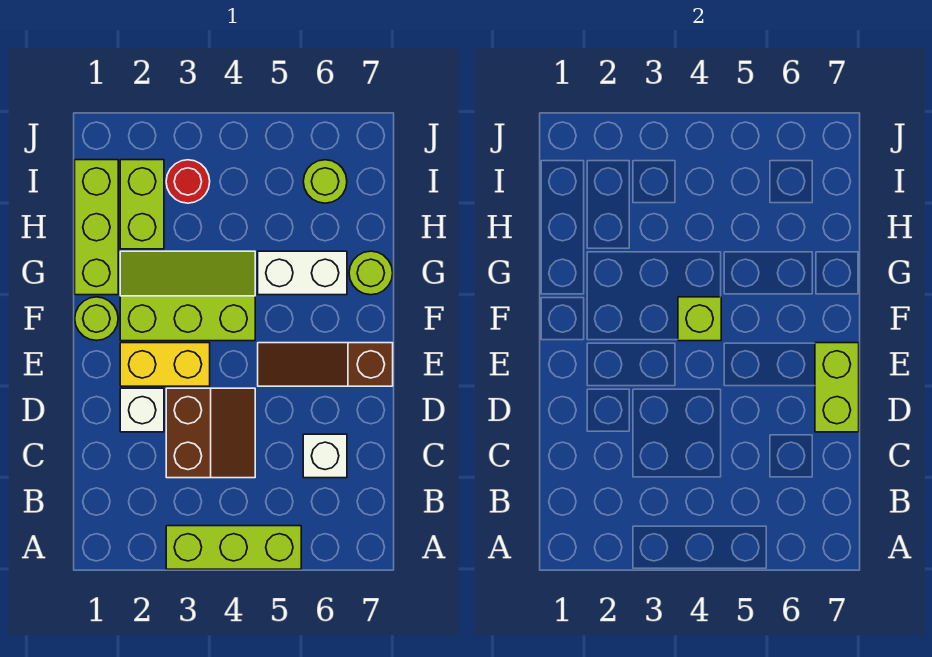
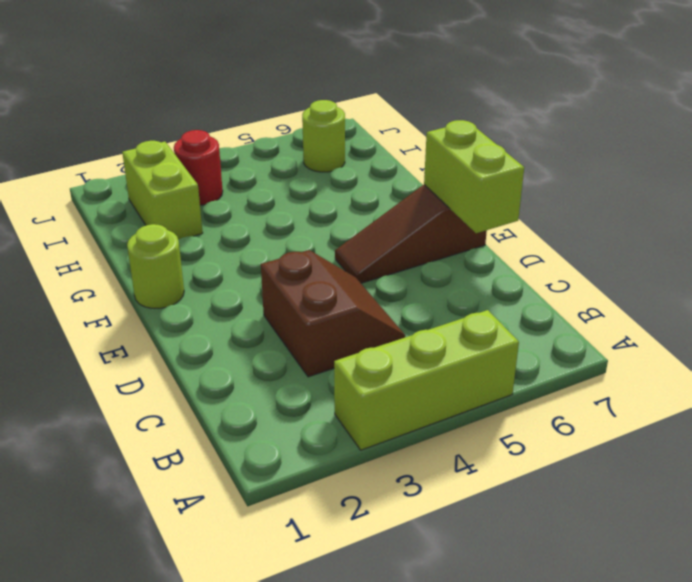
none -> white 1x1 brick [303,434,347,478]
none -> white 1x1 brick [120,388,164,432]
none -> yellow 1x2 brick [120,343,210,386]

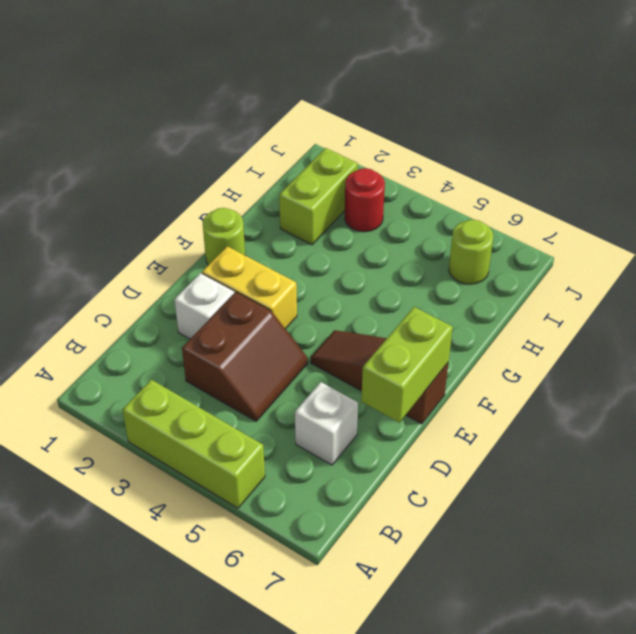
none -> lime 2x3 slope [120,251,255,341]
none -> lime 1x3 brick [75,160,118,295]
none -> white 1x2 brick [258,251,347,295]

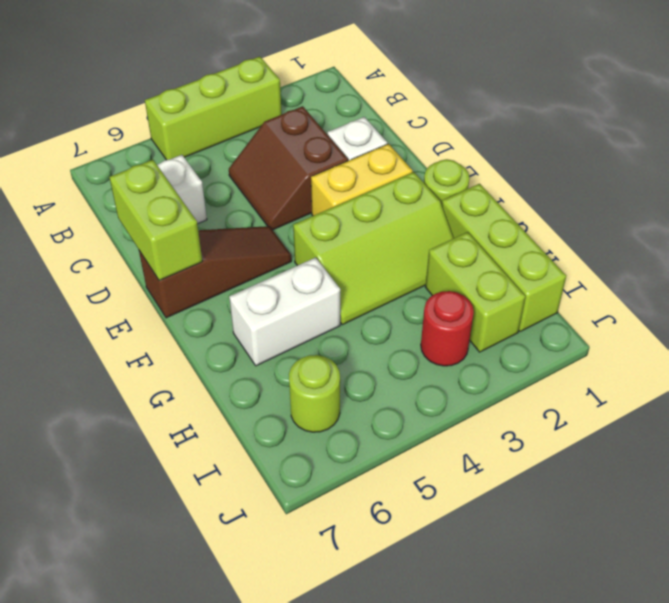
none -> lime 1x1 round brick [349,251,393,295]
none -> lime 1x1 brick [678,297,721,341]

